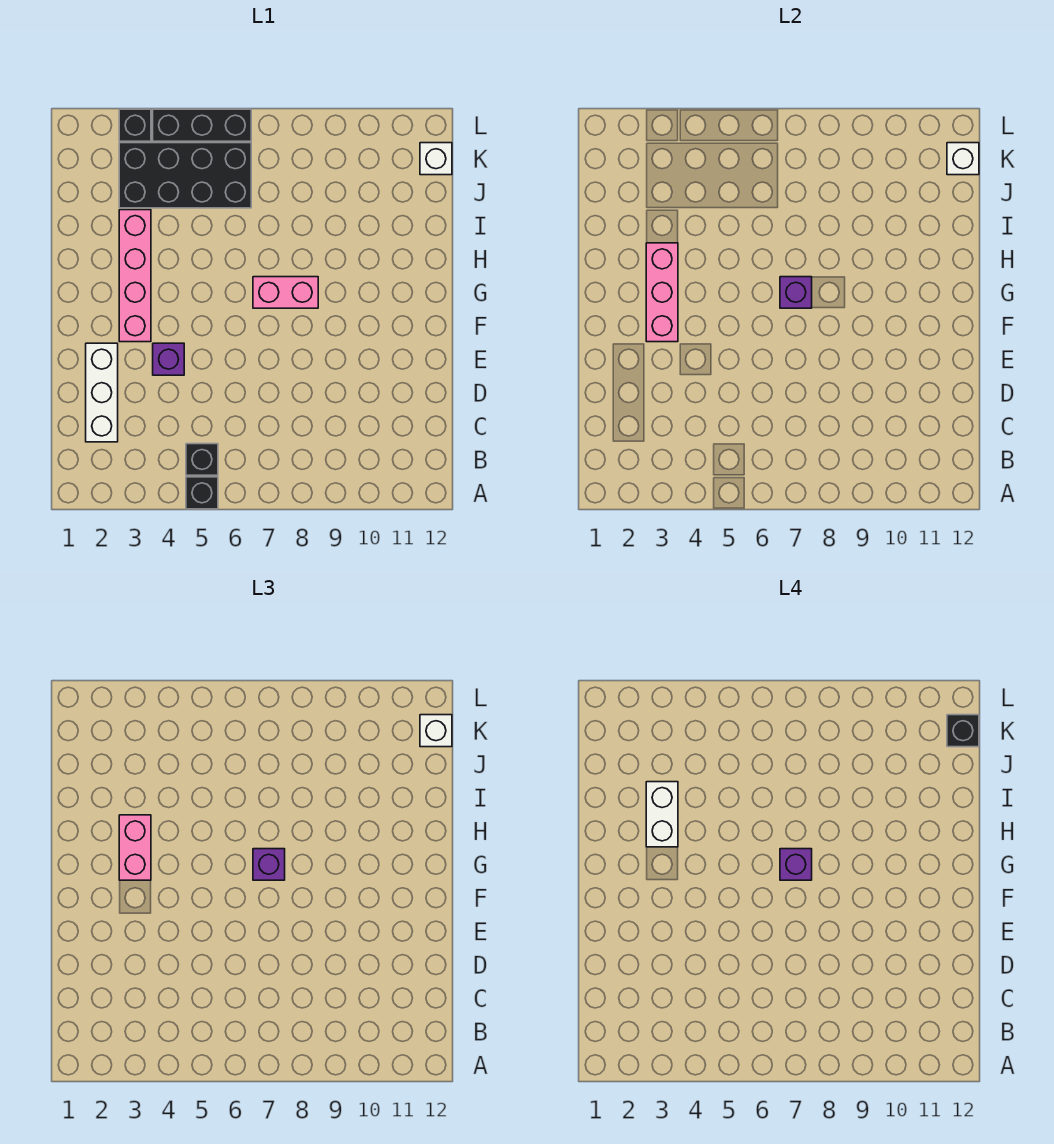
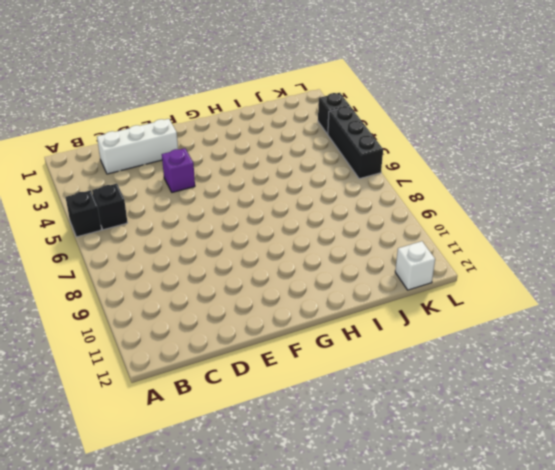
none -> pink 1x4 brick [119,210,151,342]
none -> pink 1x2 brick [253,277,318,308]
none -> black 2x4 brick [119,143,251,208]

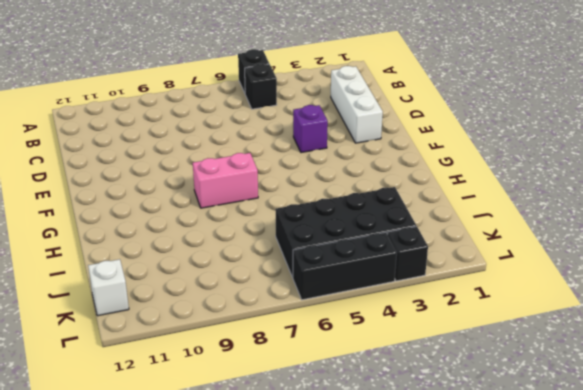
none -> pink 1x4 brick [119,210,151,342]
none -> pink 1x3 brick [646,243,678,342]
none -> purple 1x1 brick [780,277,812,308]

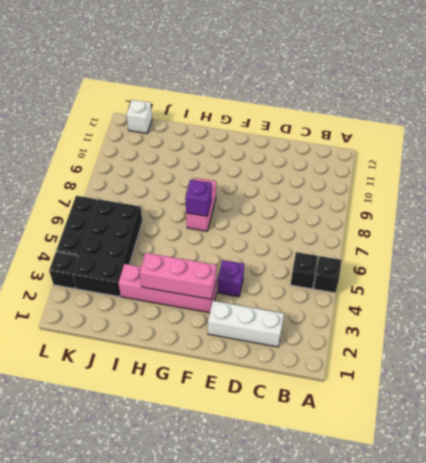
none -> white 1x1 brick [947,143,979,175]
none -> pink 1x2 brick [119,815,151,880]
none -> purple 1x1 brick [253,849,285,880]

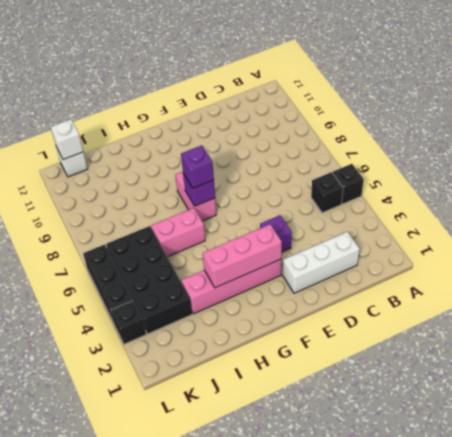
pink 1x2 brick [151,208,205,257] -> pink 1x2 brick moved to [119,815,151,880]
none -> white 1x1 brick [420,715,452,747]
none -> purple 1x1 brick [780,849,812,880]
none -> white 1x2 brick [646,782,678,847]

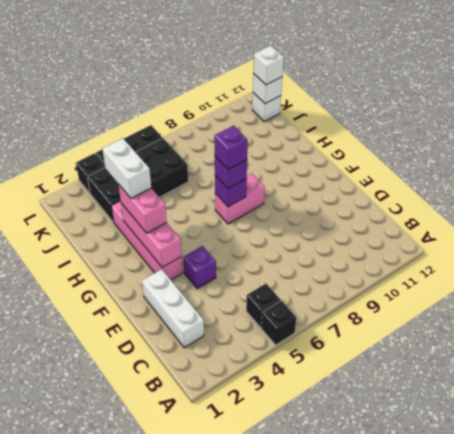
none -> black 1x1 brick [947,715,979,747]

